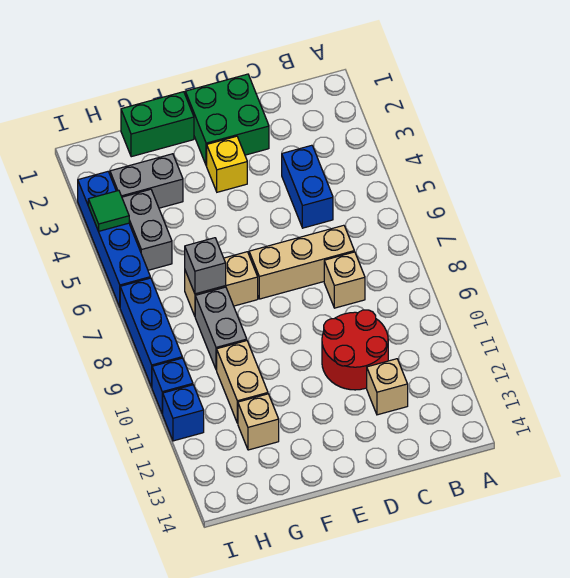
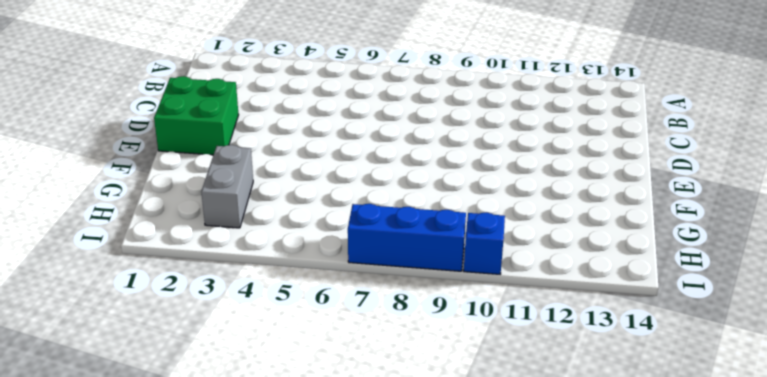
none -> blue 1x2 brick [282,145,333,228]
none -> tan 1x3 brick [249,225,354,299]
none -> tan 1x1 brick [324,252,365,308]

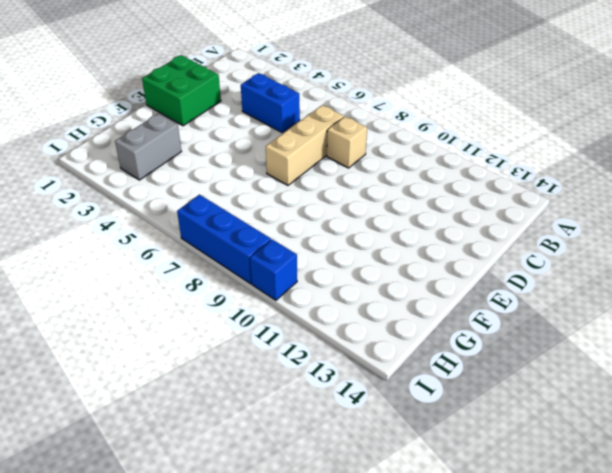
none -> red 2x2 round brick [322,310,388,390]
none -> tan 1x1 brick [367,359,408,415]
none -> yellow 1x1 brick [207,136,247,192]

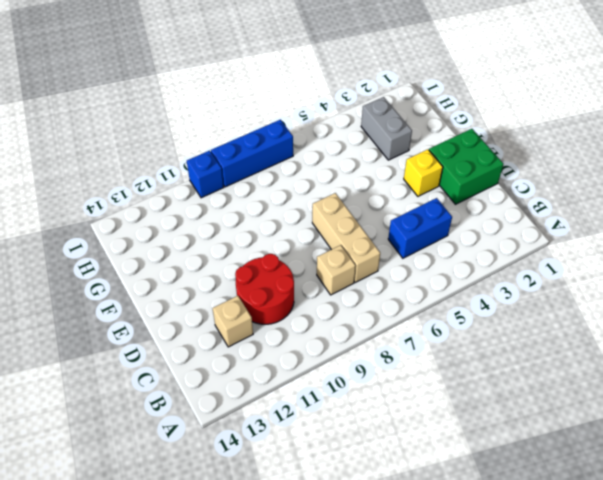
none -> green 1x2 brick [121,92,194,157]
none -> tan 1x2 brick [185,252,258,316]
none -> grey 1x2 brick [195,287,247,370]

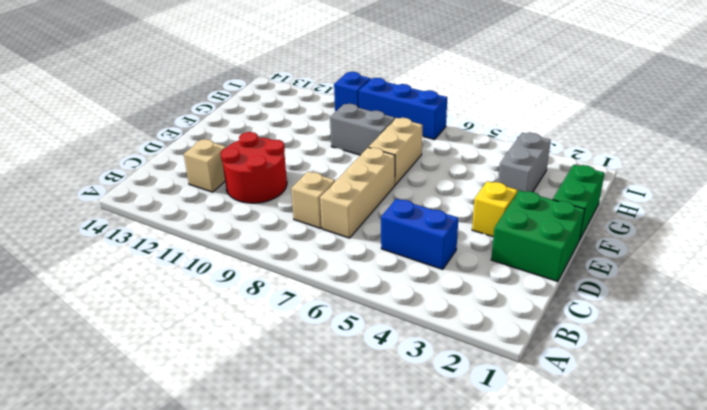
none -> tan 1x2 brick [217,341,268,423]
none -> tan 1x1 brick [238,394,279,450]
none -> grey 1x2 brick [122,189,172,270]

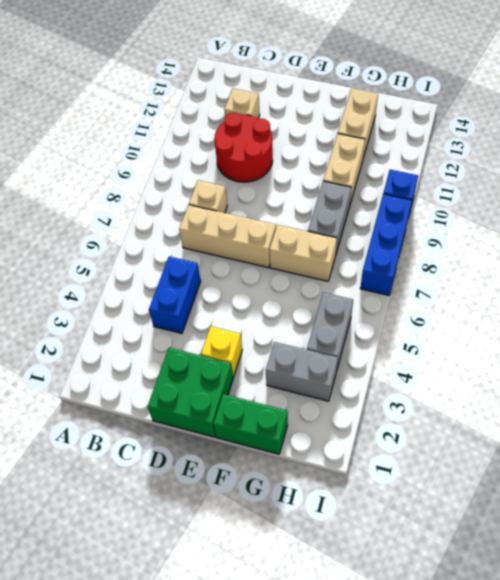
tan 1x2 brick [338,89,378,158] -> tan 1x1 brick [238,394,279,450]
none -> blue 1x4 brick [78,172,150,307]
none -> blue 1x1 brick [163,385,204,441]
none -> grey 1x1 brick [185,238,226,294]

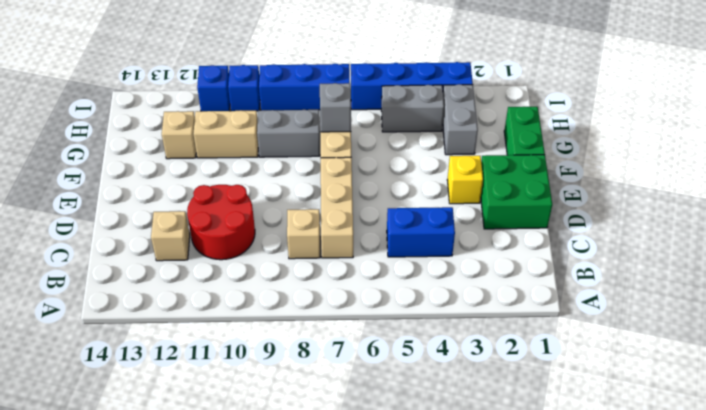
none -> green 1x1 tile [88,191,129,231]

